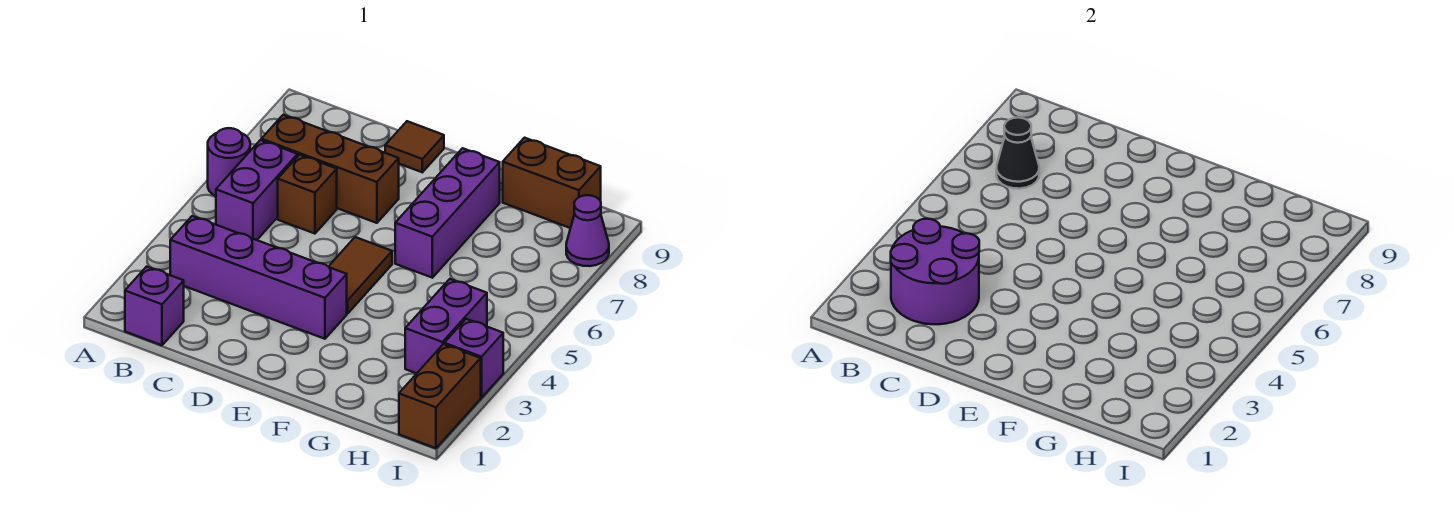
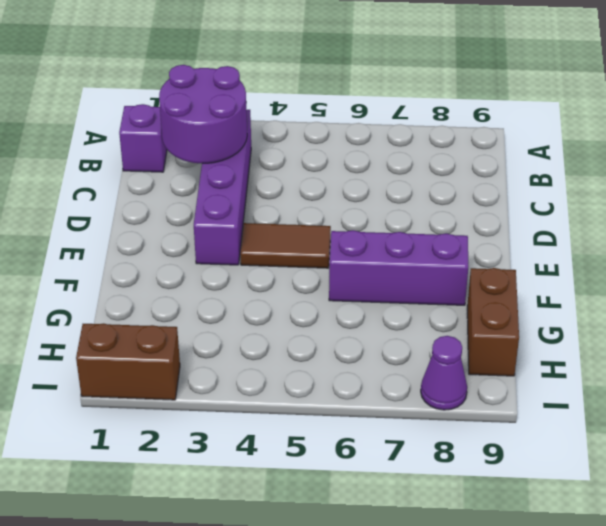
none -> purple 1x1 round brick [208,128,250,196]
none -> purple 1x2 brick [216,140,298,240]
none -> brown 1x3 brick [261,115,399,223]

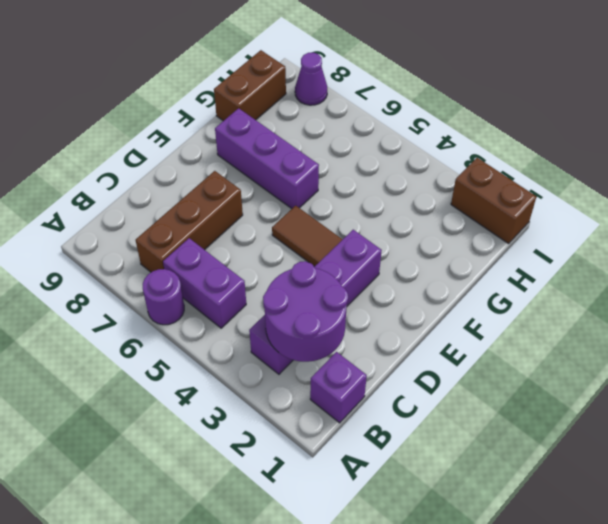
none -> brown 1x1 brick [278,155,337,234]
none -> brown 1x1 tile [385,121,444,172]
none -> purple 1x2 brick [405,279,487,373]

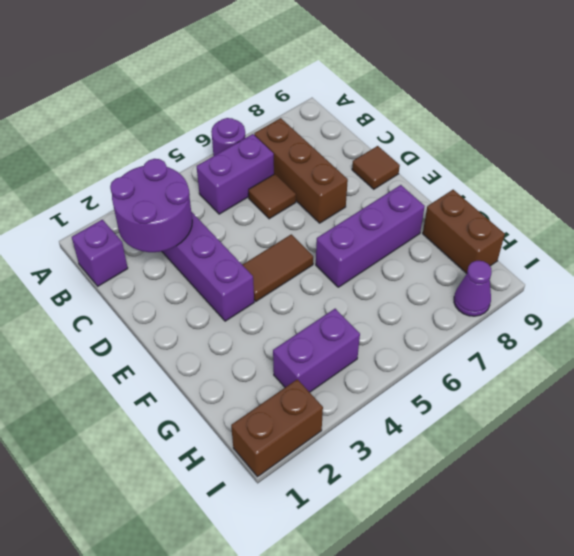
brown 1x1 tile [248,174,296,219] -> brown 1x1 brick [278,155,337,234]
none -> purple 1x1 brick [444,319,503,398]
none -> black 1x1 cone [996,118,1039,189]

